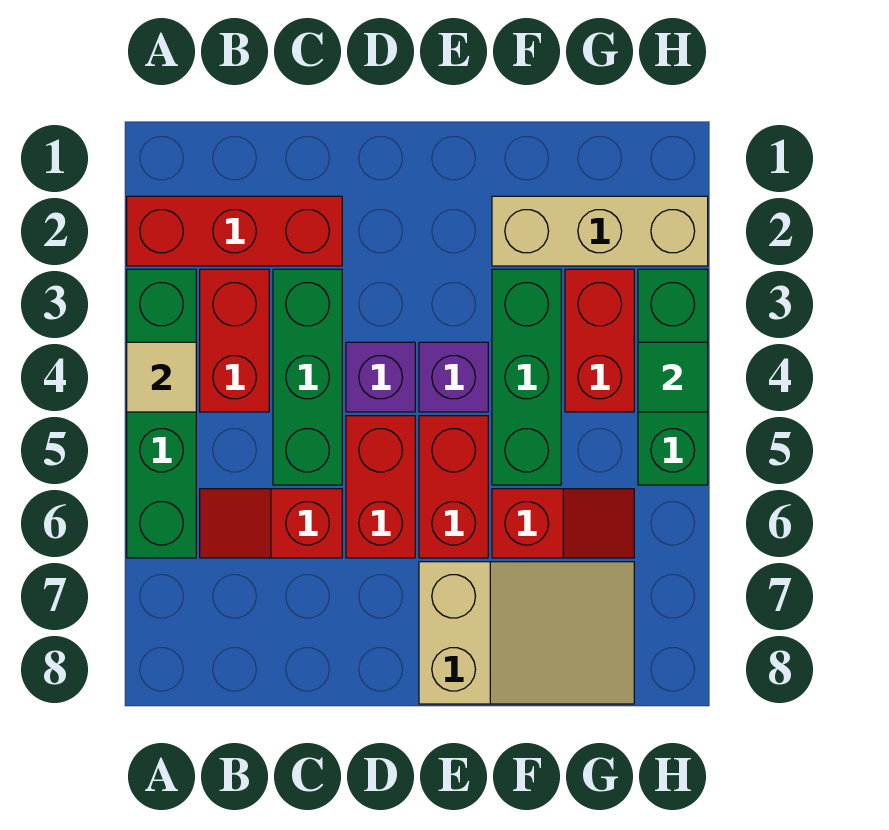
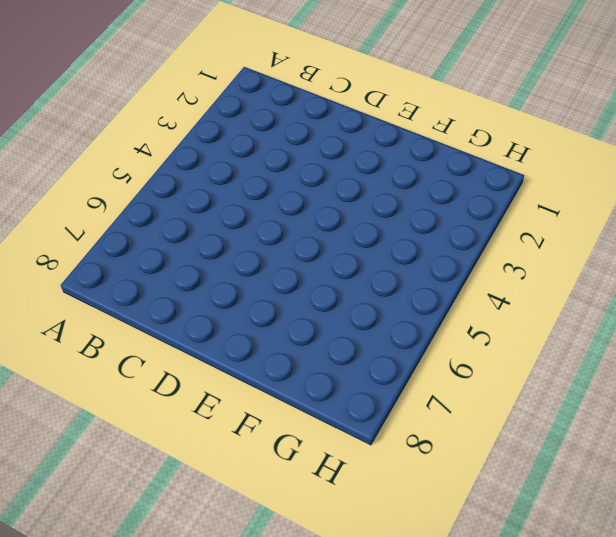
none -> red 1x3 brick [127,196,342,266]
none -> green 1x4 brick [127,269,196,558]
none -> red 1x2 brick [200,269,269,412]

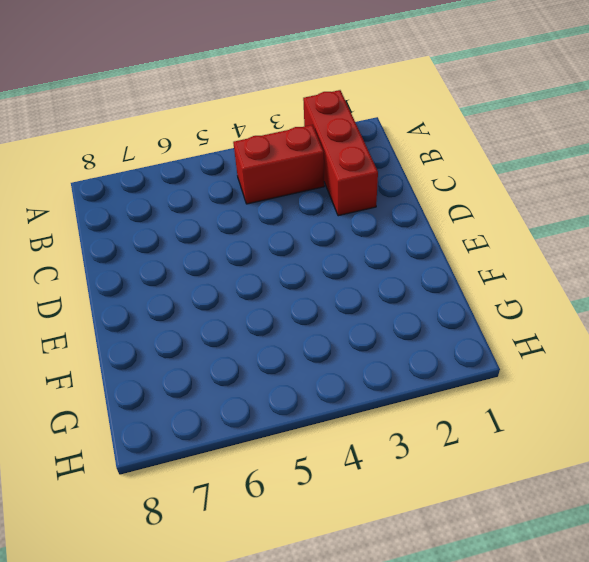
none -> green 1x4 brick [127,269,196,558]
none -> red 1x2 slope [200,489,342,558]
none -> green 1x3 brick [273,269,342,485]

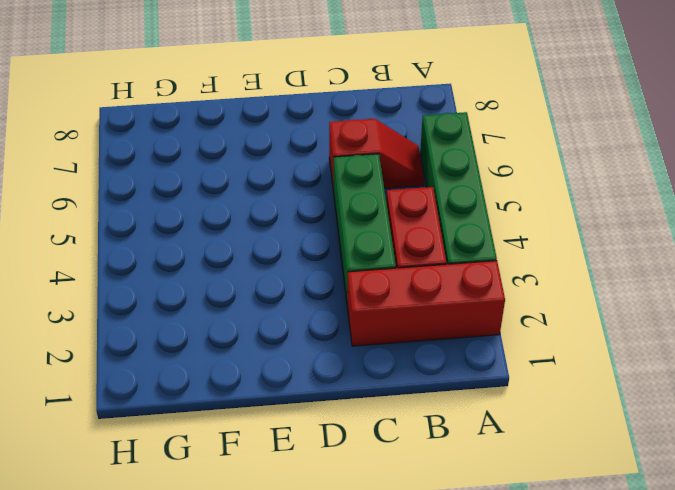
none -> purple 1x1 brick [346,342,415,412]
none -> red 1x2 brick [346,416,415,558]
none -> purple 1x1 brick [419,342,488,412]

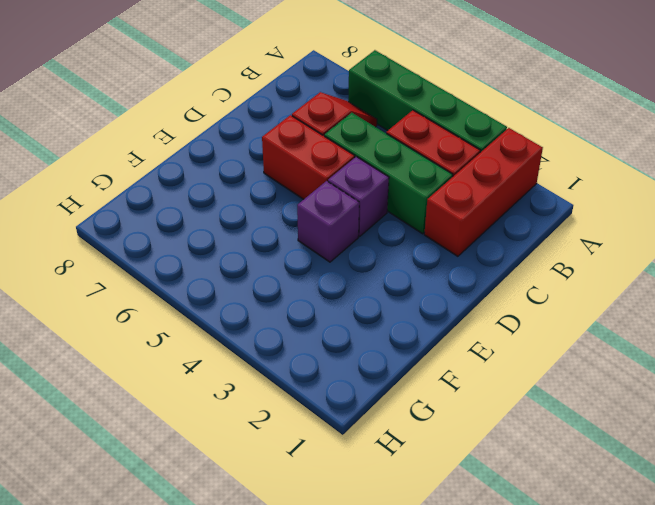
none -> red 1x2 brick [419,416,488,558]
none -> tan 2x3 slope [419,562,634,704]
none -> tan 1x3 brick [492,196,708,266]

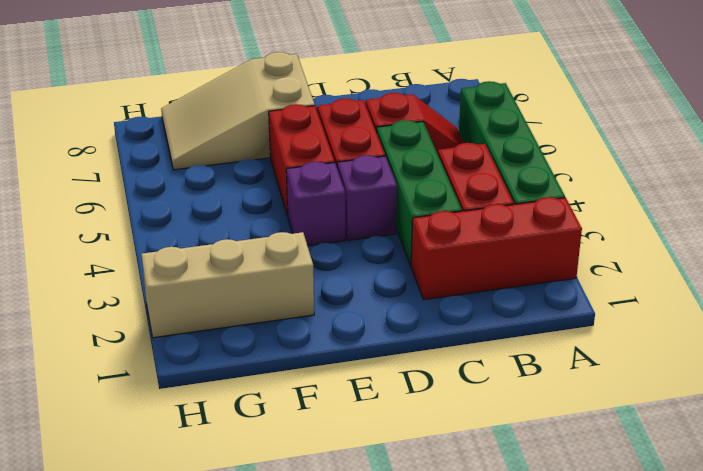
none -> green 1x3 brick [492,269,561,485]
none -> red 1x2 slope [492,489,634,558]
none -> red 1x2 brick [565,269,634,412]

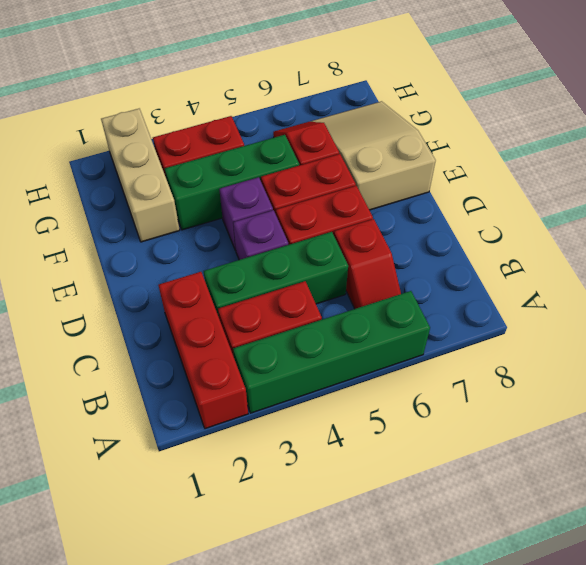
none -> green 1x3 brick [638,269,708,485]
none -> tan 1x1 tile [127,342,196,412]
none -> green 1x1 tile [638,342,708,412]

